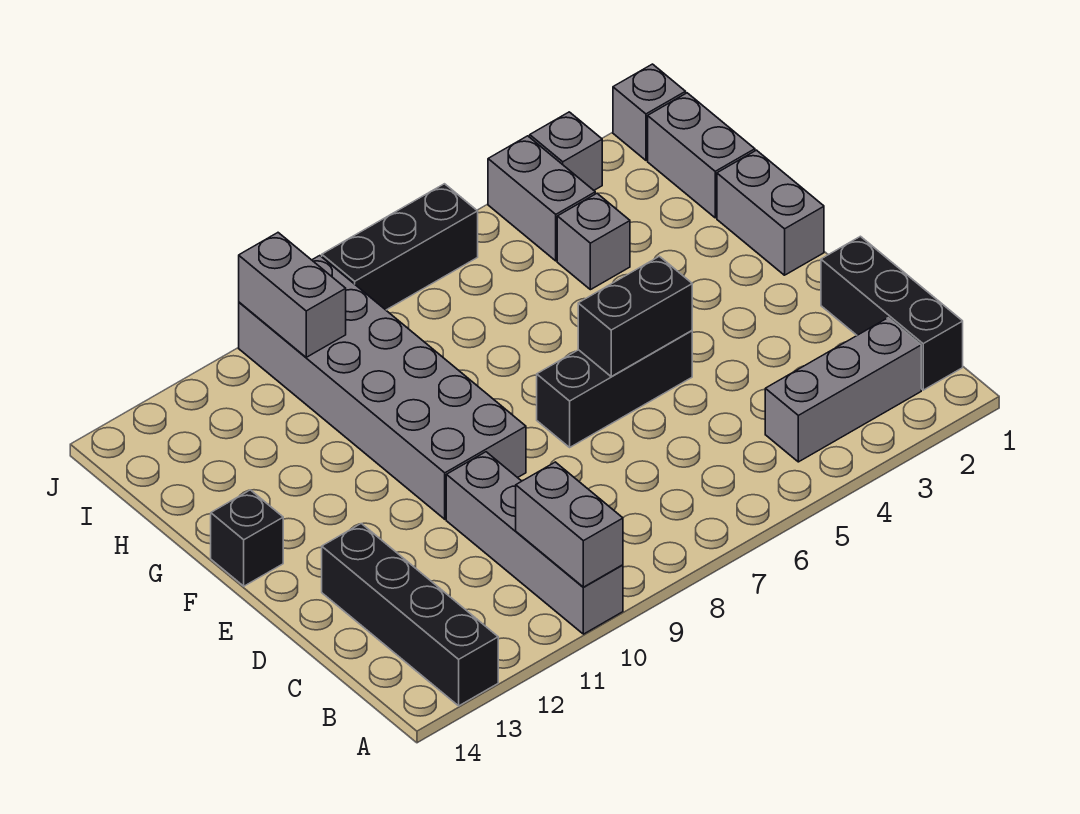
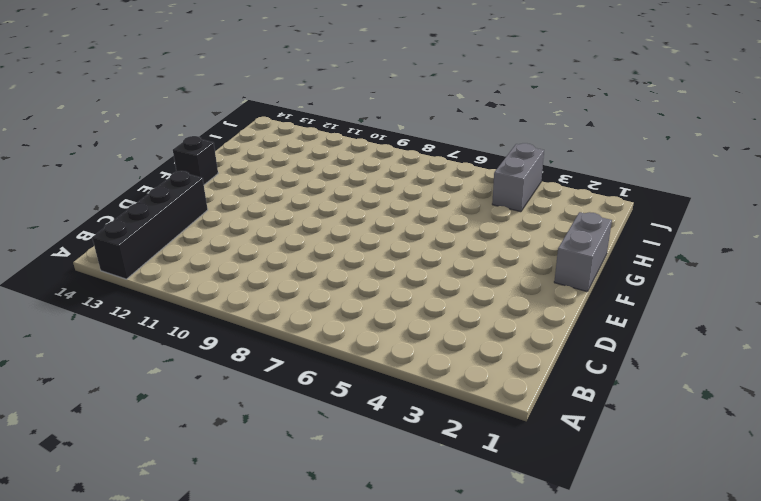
none -> grey 1x4 brick [446,452,623,634]
none -> black 1x3 brick [821,236,963,390]
none -> grey 1x3 brick [765,318,921,462]

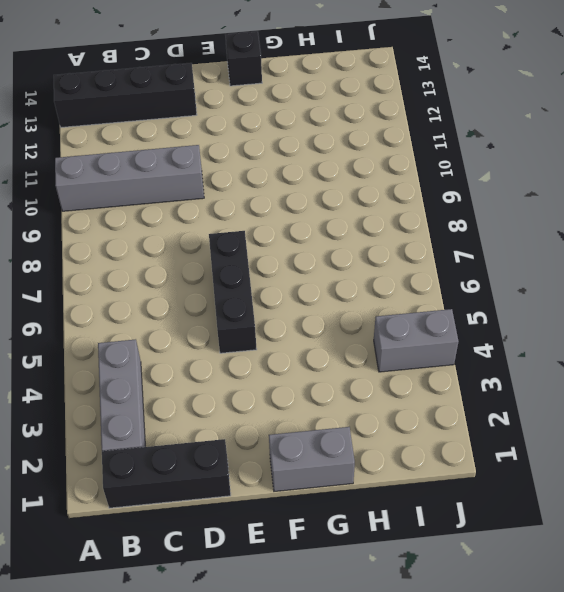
none -> grey 2x6 brick [239,256,526,519]
none -> grey 1x2 brick [648,93,755,218]
none -> grey 1x1 brick [557,194,630,290]

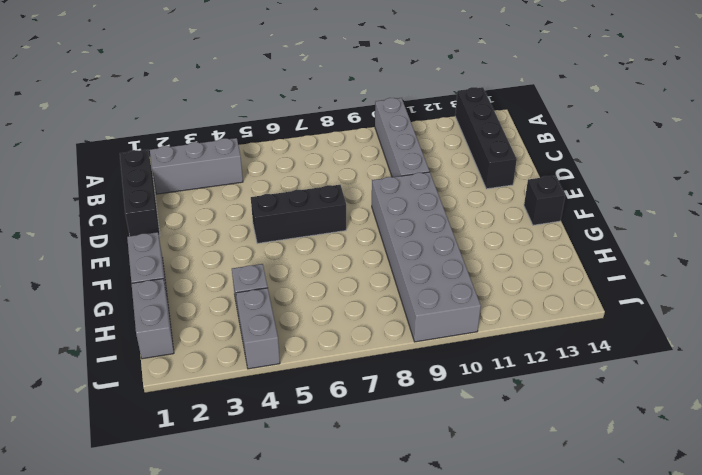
none -> grey 1x1 brick [613,64,686,160]
none -> grey 1x1 brick [530,112,602,190]
none -> black 1x3 brick [322,184,478,310]

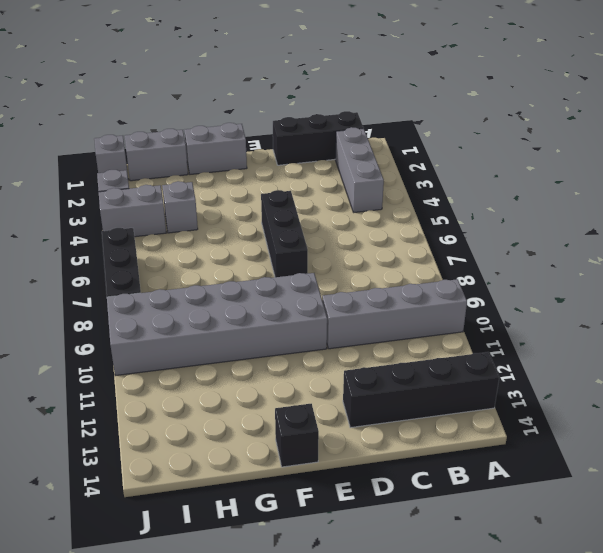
none -> grey 1x2 brick [516,462,623,587]
none -> black 1x2 brick [578,256,692,376]
none -> grey 1x2 brick [239,233,346,357]

